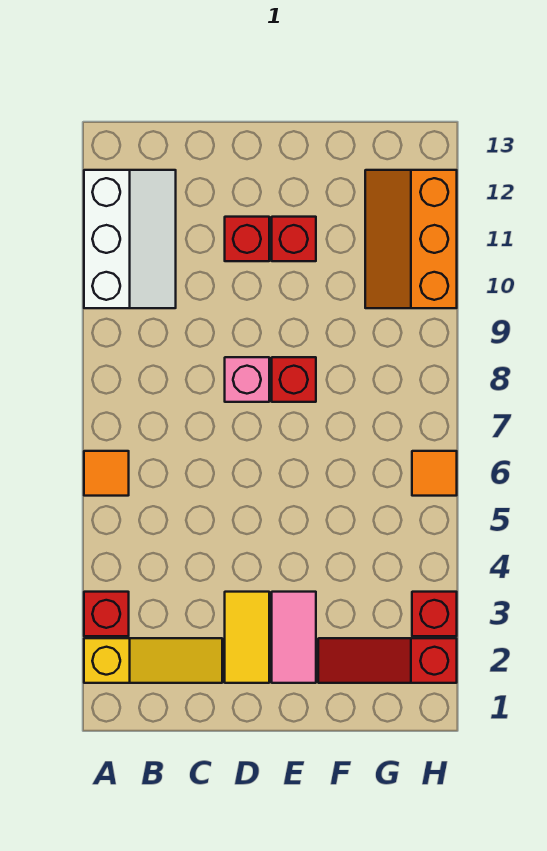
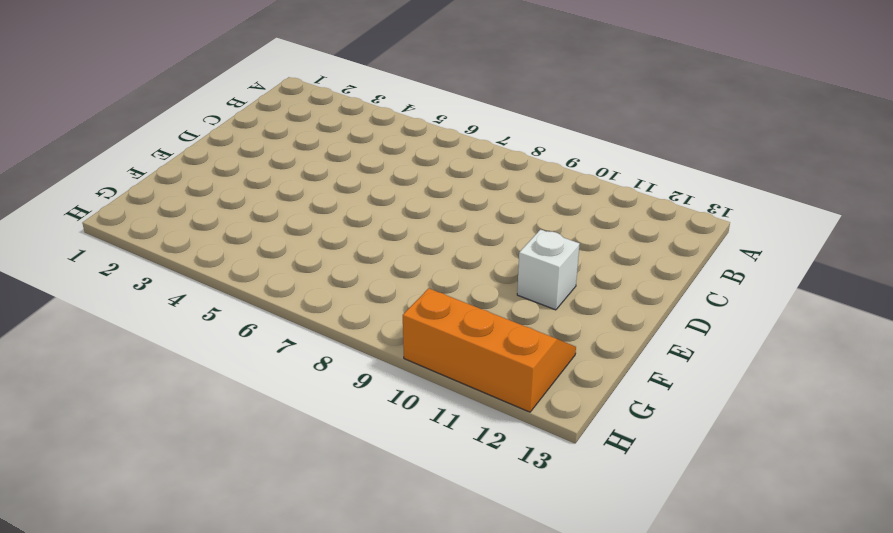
white 1x1 brick [517,230,580,310] -> red 1x1 brick [272,217,316,261]
none -> yellow 1x3 slope [84,638,222,683]
none -> red 1x1 brick [84,592,129,636]
none -> orange 1x1 tile [84,451,129,496]

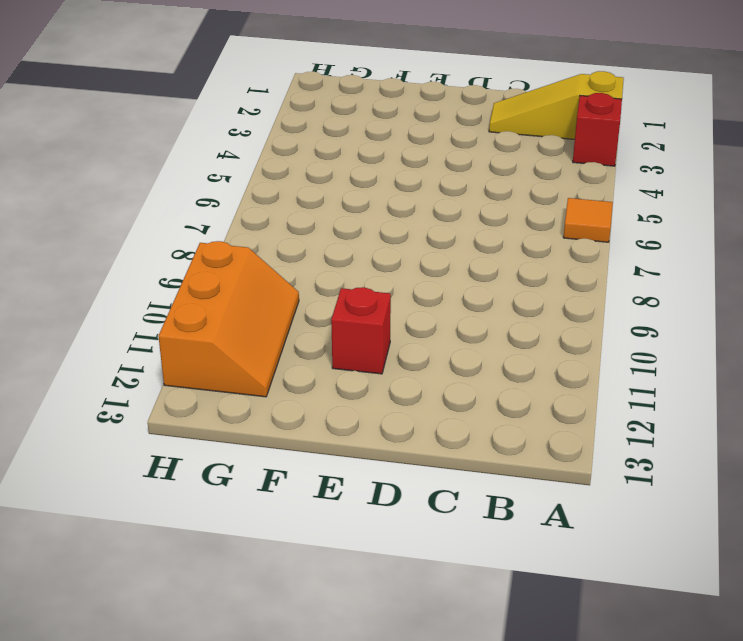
none -> white 2x3 slope [84,170,176,308]
none -> yellow 1x2 tile [225,592,269,683]
none -> pink 1x1 brick [225,357,269,402]

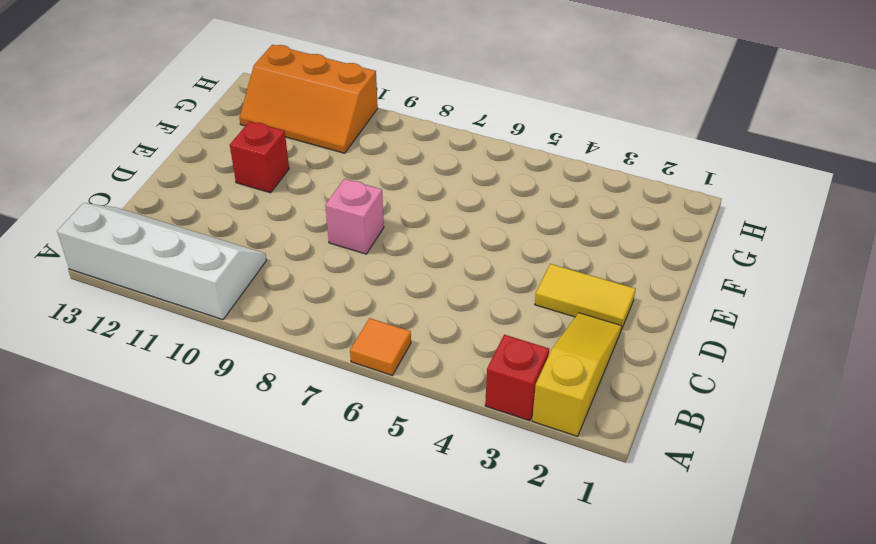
white 2x4 slope [57,203,267,320] -> white 2x3 slope [84,170,176,308]
none -> red 1x1 brick [225,217,269,261]
none -> pink 1x2 tile [272,592,316,683]
none -> red 1x1 brick [272,357,316,402]

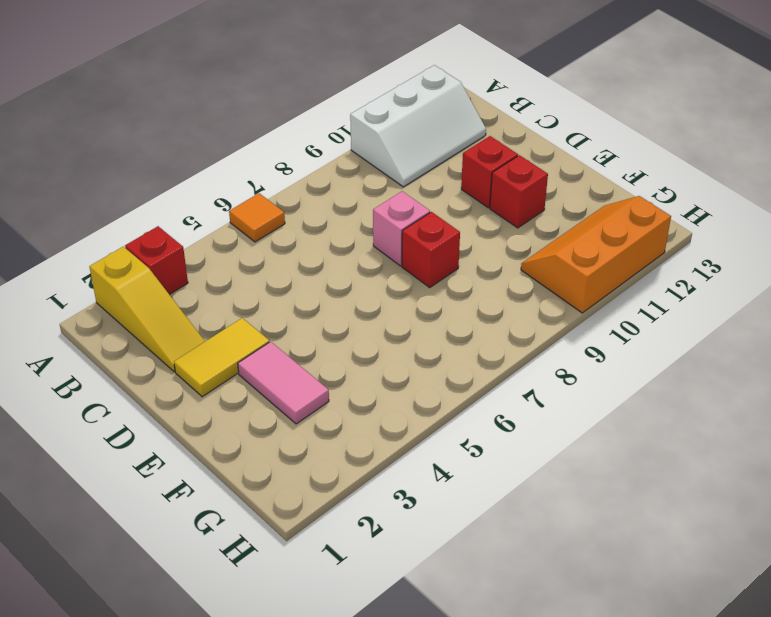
pink 1x2 tile [238,342,329,424] -> pink 1x2 tile turned to [272,592,316,683]
none -> red 1x3 slope [318,638,457,683]
none -> red 1x1 brick [412,592,457,636]
none -> orange 1x1 tile [412,451,457,496]

